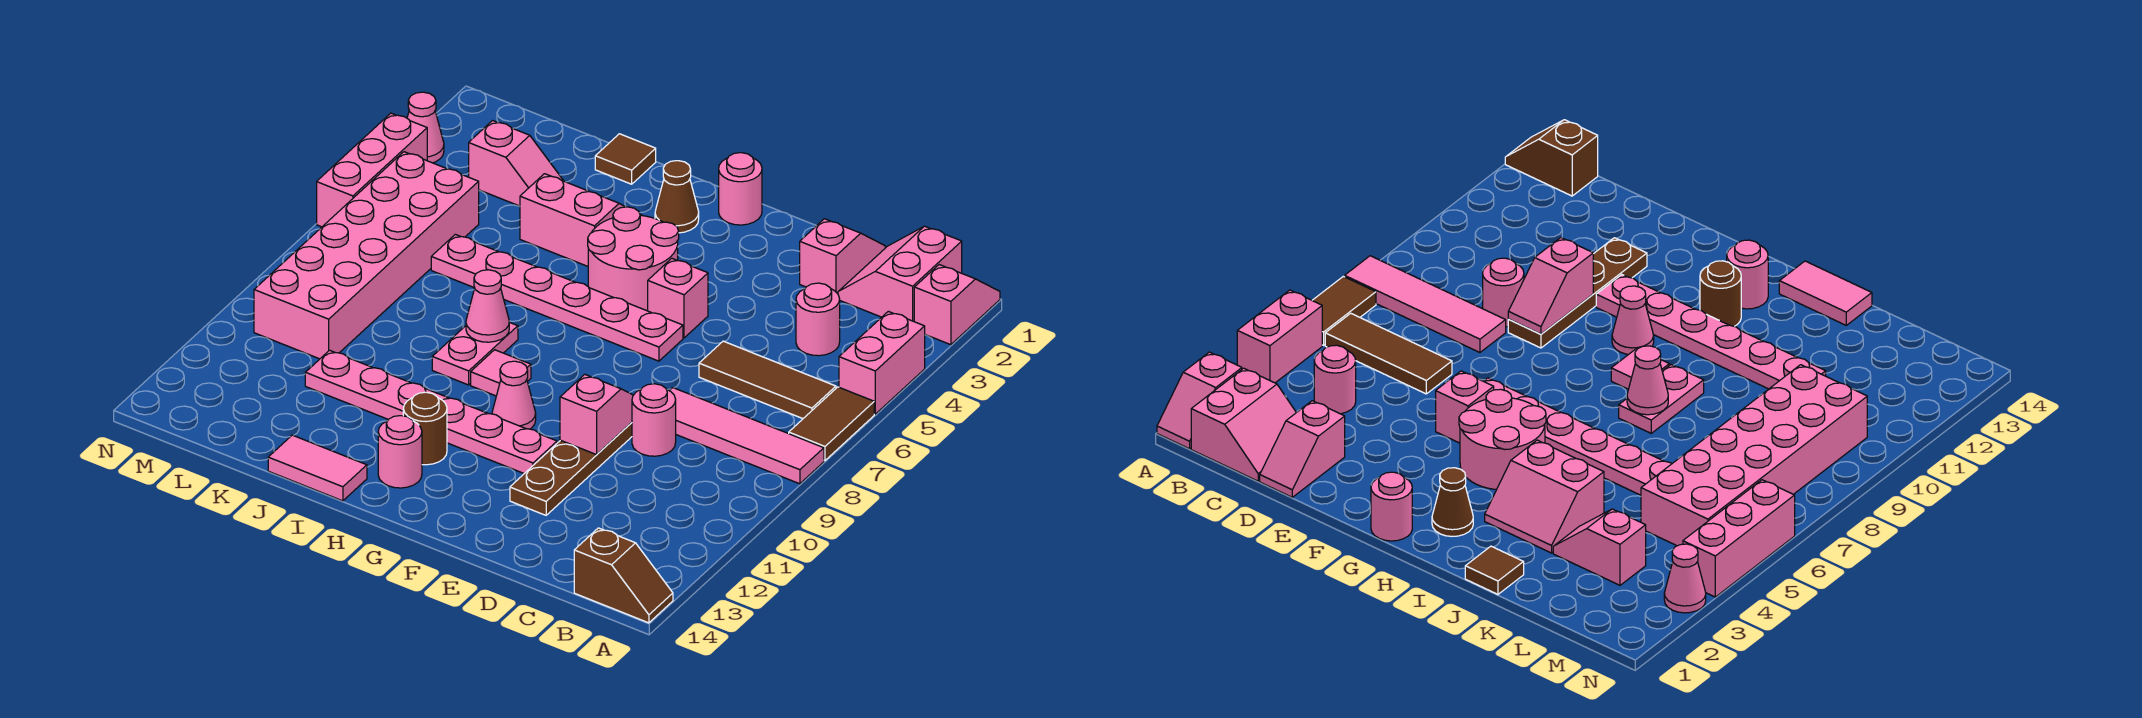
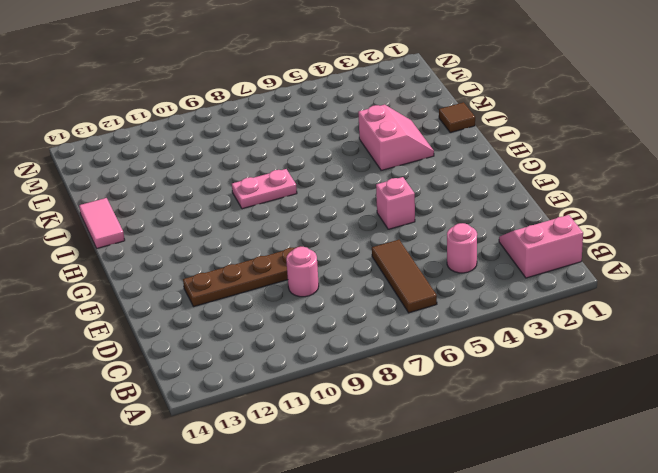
none -> pink 1x2 slope [914,265,1000,345]
none -> pink 1x2 brick [839,311,925,414]
none -> brown 1x2 tile [789,387,874,461]
none -> pink 1x4 tile [669,388,824,484]

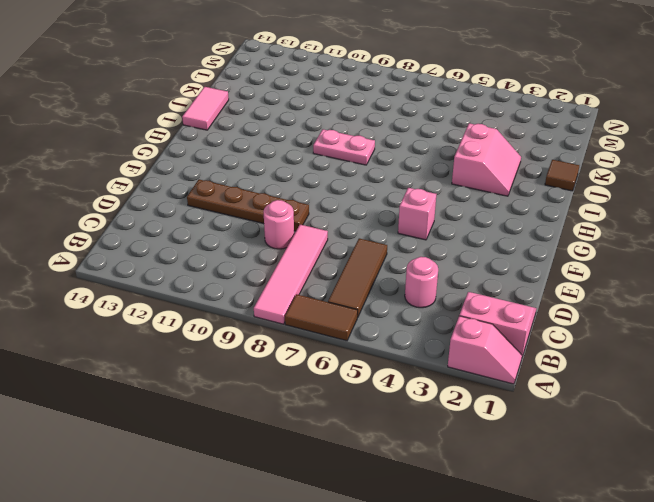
none -> pink 1x2 brick [839,311,925,414]
none -> brown 1x2 slope [574,528,673,623]
none -> pink 1x2 slope [800,219,885,294]
none -> pink 1x6 plate [431,234,683,361]

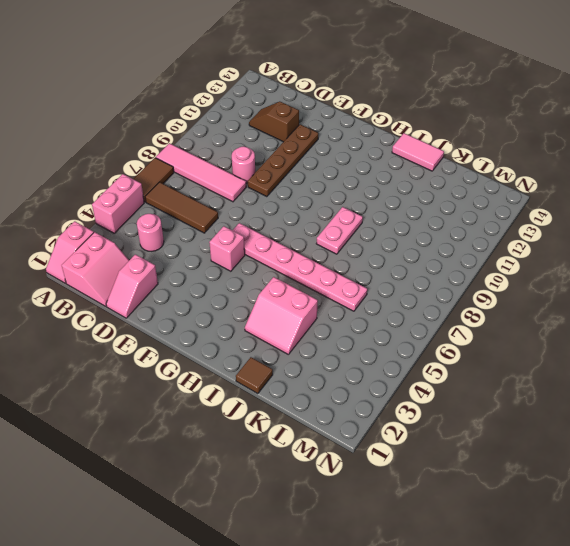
brown 1x2 slope [249,102,299,142] -> brown 1x2 slope moved to [574,528,673,623]
none -> pink 1x6 plate [305,350,557,474]
none -> pink 1x1 round brick [719,153,762,225]
none -> pink 2x2 round brick [588,207,679,311]
none -> pink 1x1 cone [492,361,536,429]

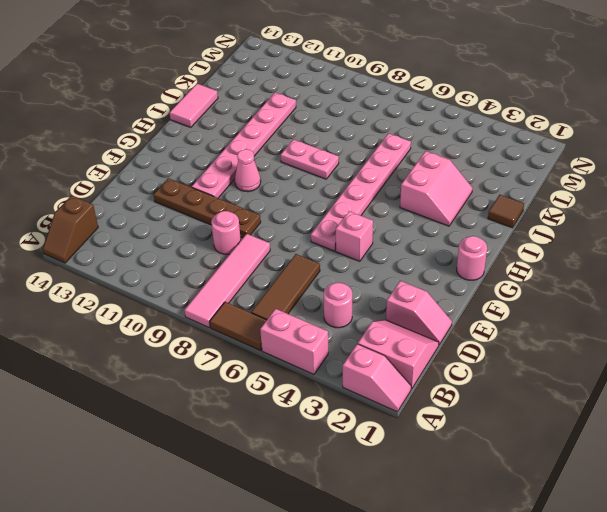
none -> pink 2x2 round brick [588,207,679,311]
none -> brown 1x1 cone [655,161,699,233]
none -> pink 1x1 tile [471,350,531,396]
none -> brown 1x1 round brick [403,392,447,465]

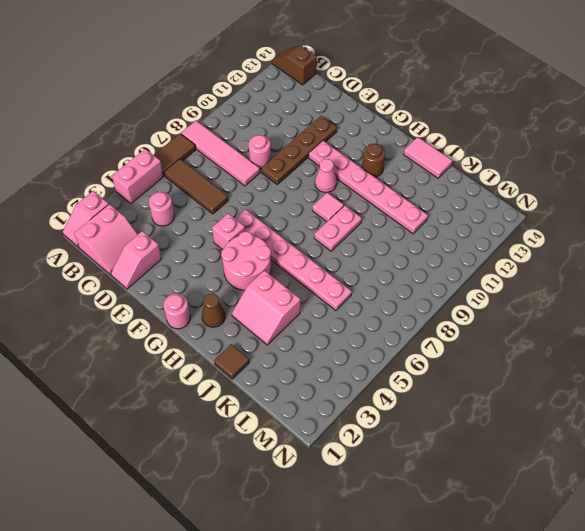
none -> pink 1x1 round brick [378,416,422,488]
none -> pink 1x2 slope [469,121,563,206]
none -> pink 2x6 brick [254,152,479,359]
none -> pink 1x1 cone [407,92,444,163]

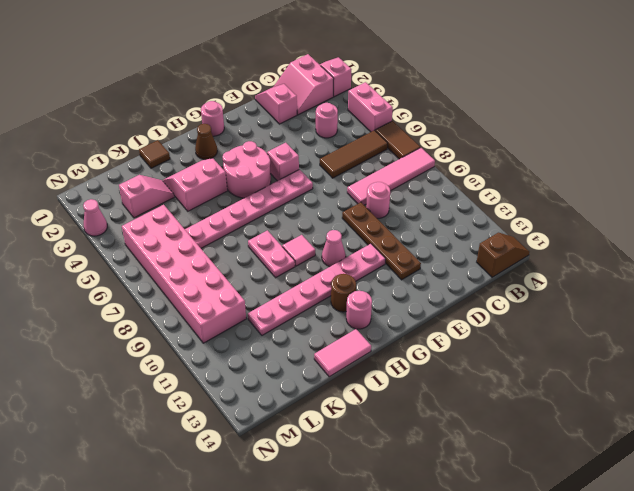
none -> pink 1x3 brick [317,113,427,227]
none -> pink 1x2 slope [560,375,633,455]
none -> pink 1x1 cone [466,270,509,342]

